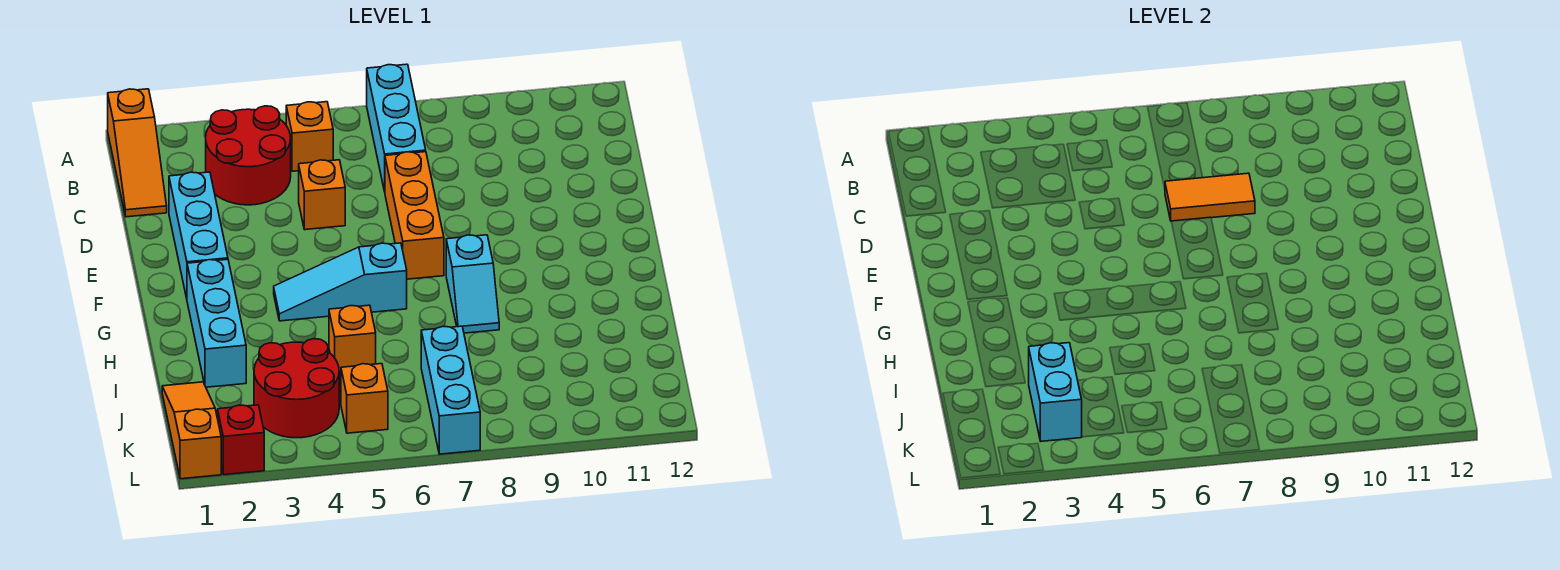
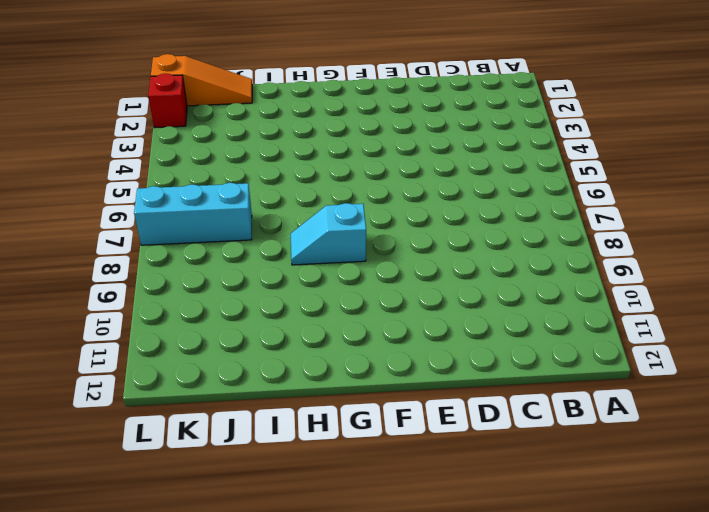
none -> orange 1x3 slope [108,89,167,217]
none -> cyan 1x3 brick [367,64,426,192]
none -> red 2x2 round brick [206,106,291,205]

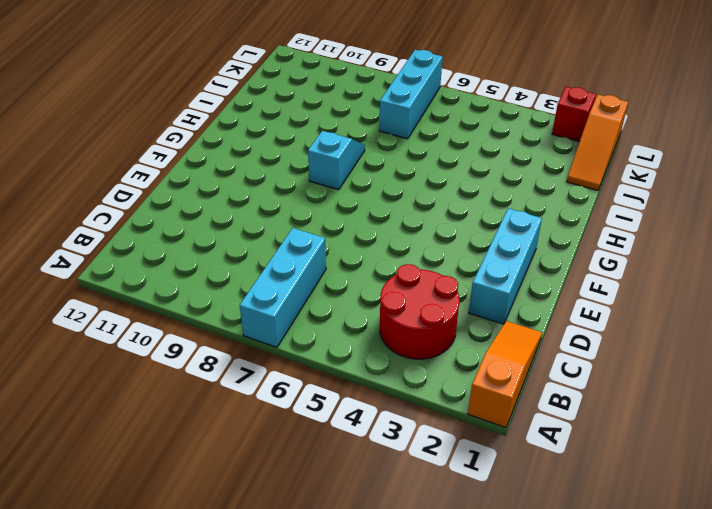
none -> orange 1x1 brick [286,102,333,171]
none -> orange 1x1 brick [299,160,345,230]
none -> orange 1x3 brick [385,152,444,279]

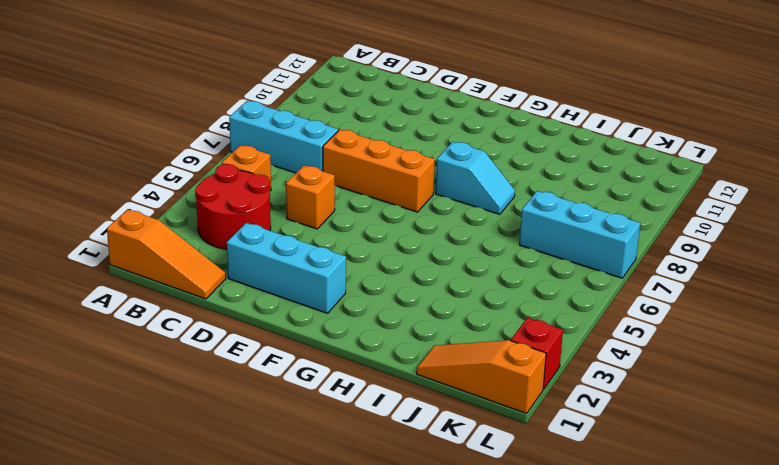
none -> cyan 1x3 brick [187,259,246,387]
none -> cyan 1x3 slope [274,243,407,321]
none -> orange 1x1 brick [329,305,376,375]

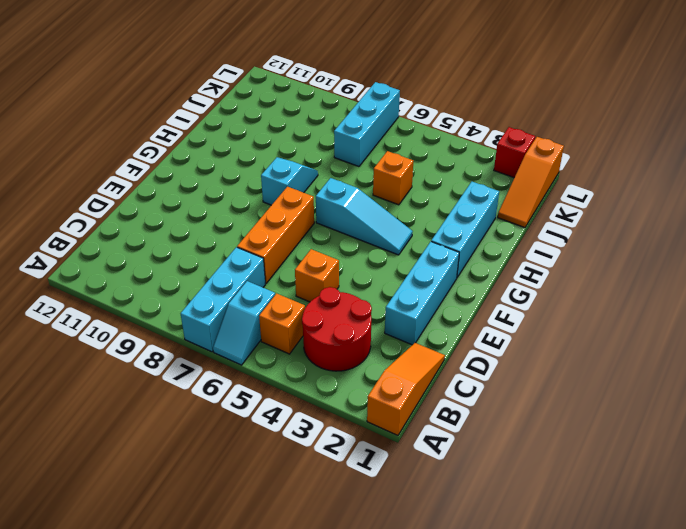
cyan 1x2 slope [213,281,275,365] -> none
none -> red 2x2 round brick [254,339,339,438]
none -> orange 1x1 brick [341,364,388,433]
none -> orange 1x2 tile [1165,173,1255,221]

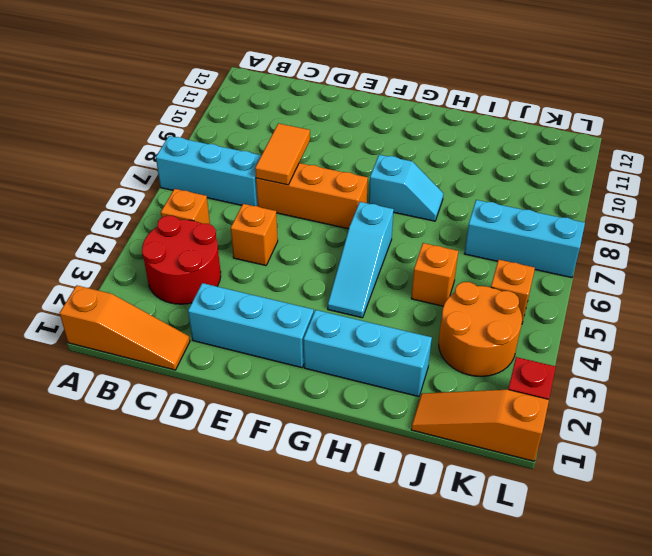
orange 2x2 round brick [439,282,522,376] -> red 2x2 round brick [254,339,339,438]
none -> cyan 1x2 brick [1029,343,1082,441]

